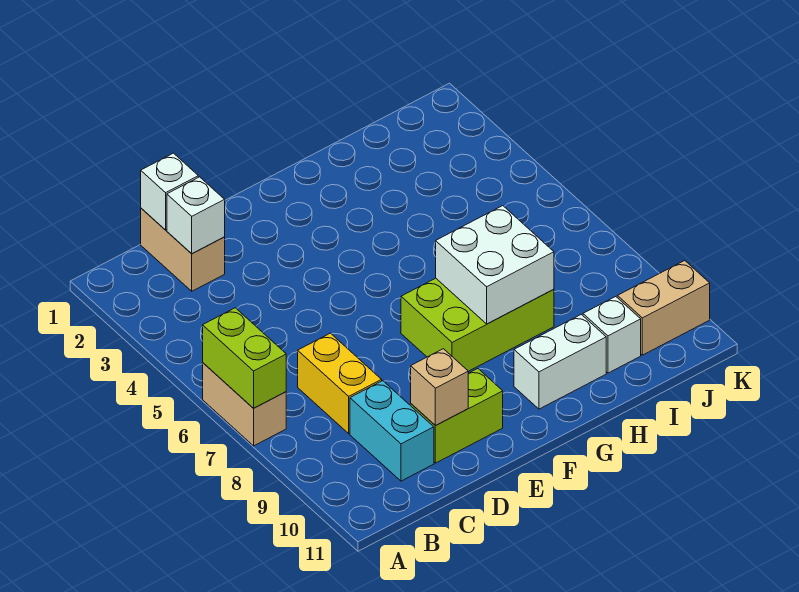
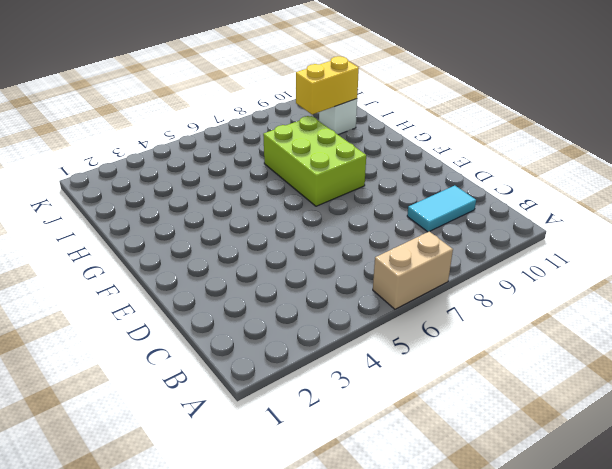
cyan 1x2 tile [407,186,476,232] -> cyan 1x2 brick [350,381,434,481]
yellow 1x2 brick [296,56,359,115] -> yellow 1x2 brick moved to [298,333,382,433]
none -> tan 1x2 brick [141,208,225,291]
none -> lime 1x2 brick [411,369,503,463]
none -> white 1x2 brick [514,314,606,409]

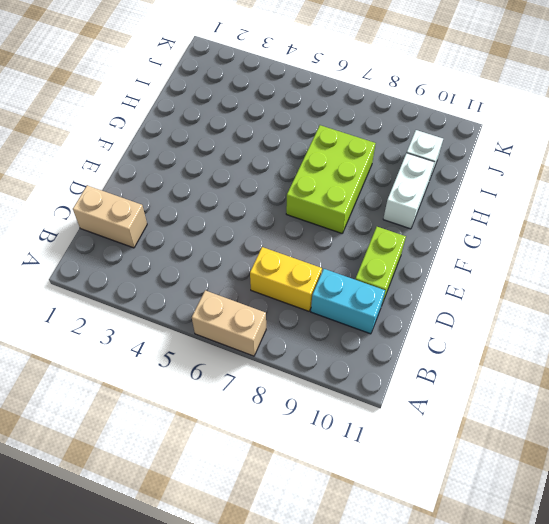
none -> tan 1x2 brick [617,261,710,355]
none -> lime 1x2 brick [203,308,286,408]
none -> white 1x1 brick [141,153,198,230]

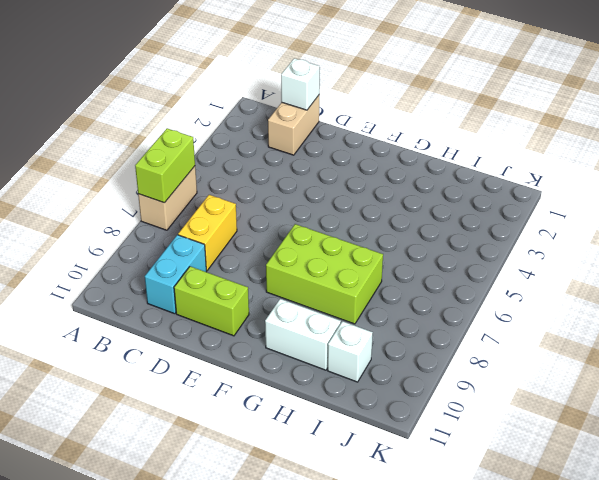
none -> tan 1x2 brick [617,261,710,355]
none -> white 1x1 brick [167,177,225,254]
none -> tan 1x1 brick [411,349,468,426]

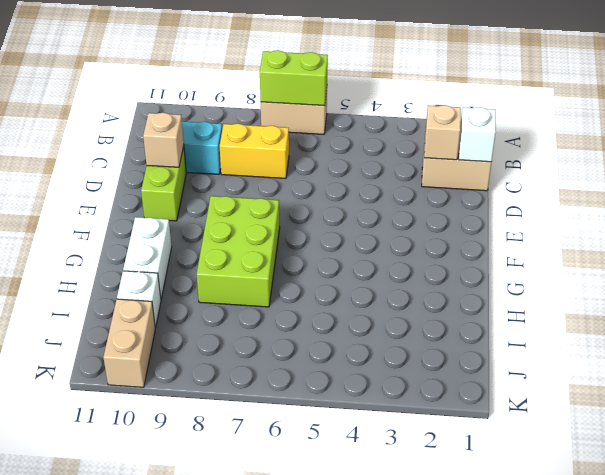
tan 1x1 brick [424,105,461,160] -> white 1x1 brick [167,177,225,254]
none -> white 2x2 brick [436,206,554,324]

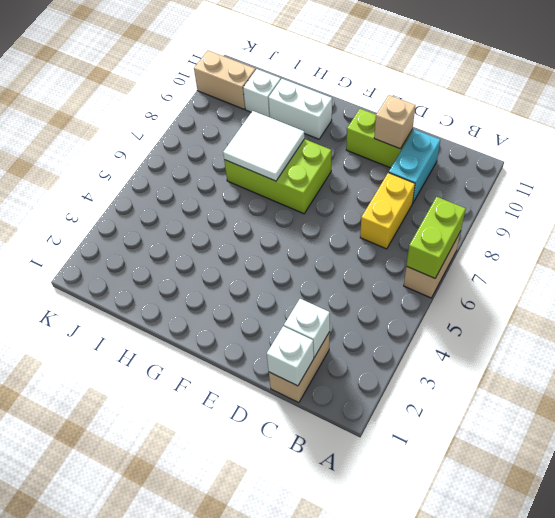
white 2x2 tile [223,111,305,181] -> white 2x2 brick [436,206,554,324]

